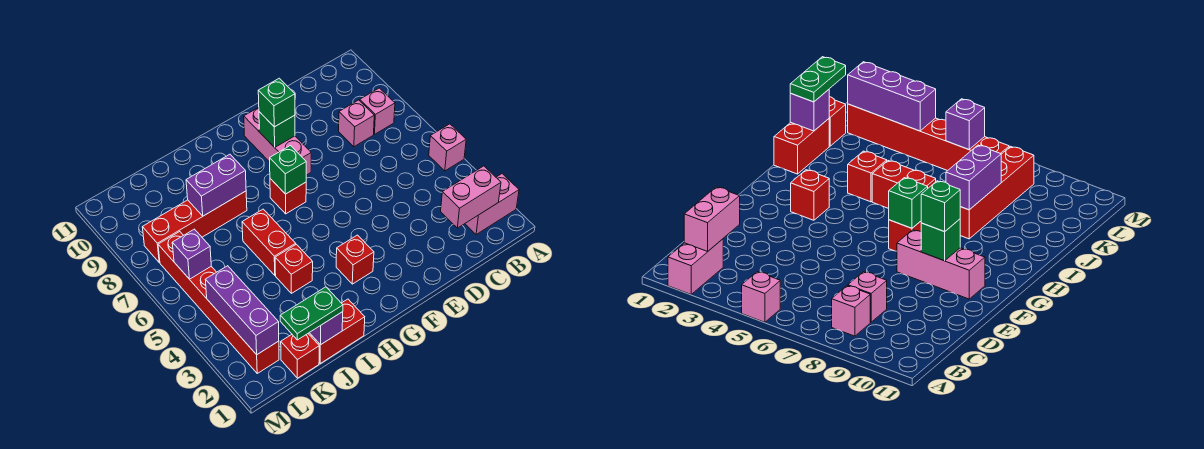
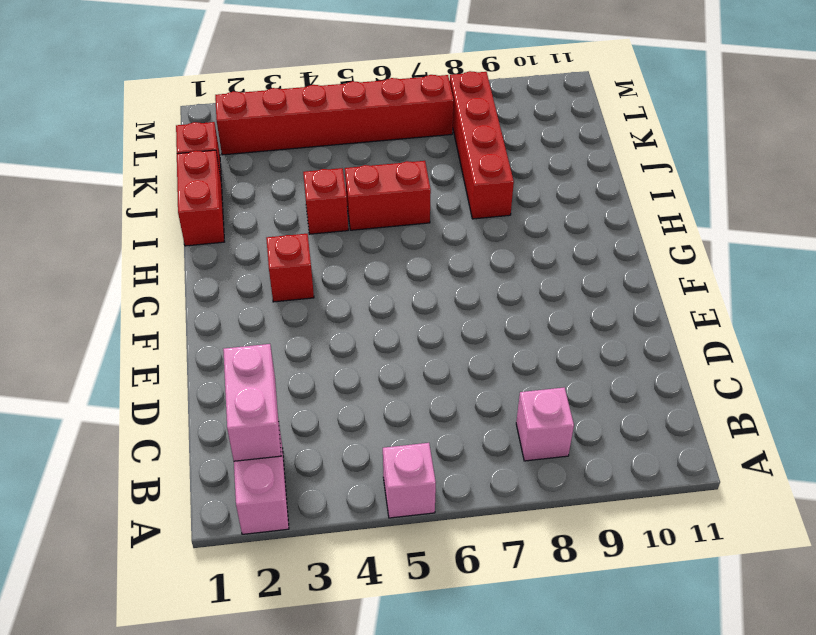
none -> pink 1x1 brick [339,100,374,147]
none -> pink 1x3 brick [244,108,311,175]
none -> red 1x1 brick [270,179,306,214]

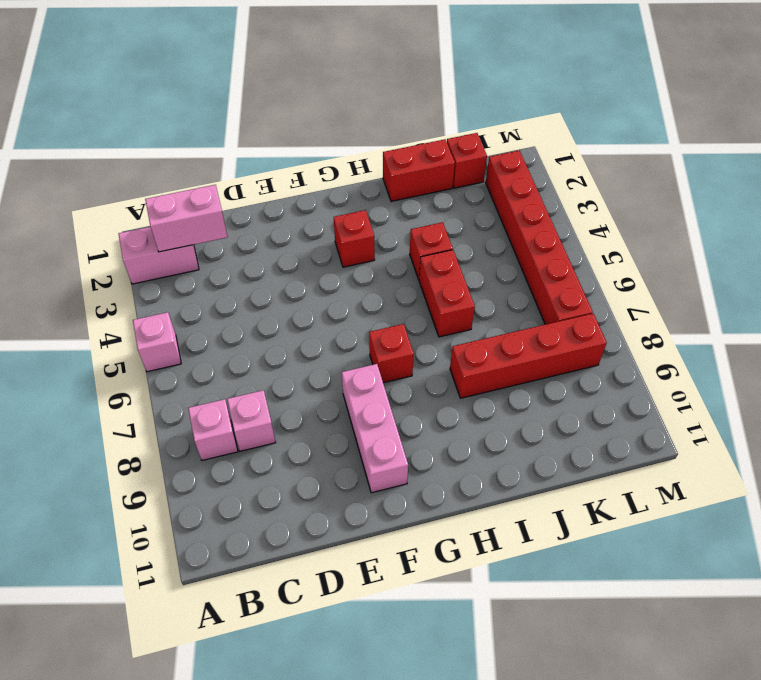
none -> green 1x1 brick [259,112,295,147]
none -> green 1x1 brick [270,146,306,194]
none -> purple 1x2 brick [186,154,246,216]

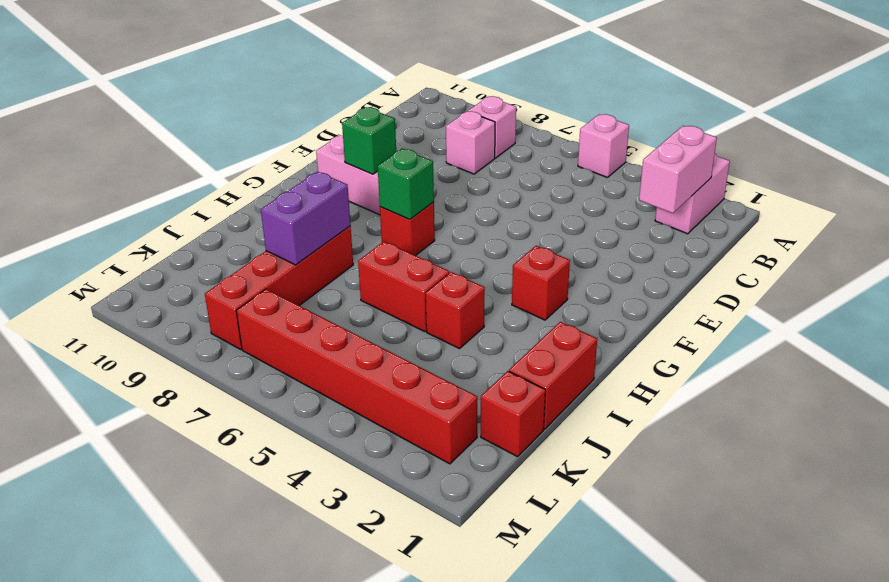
none -> purple 1x1 brick [309,312,343,345]
none -> purple 1x3 brick [205,266,279,355]
none -> purple 1x1 brick [172,229,211,279]

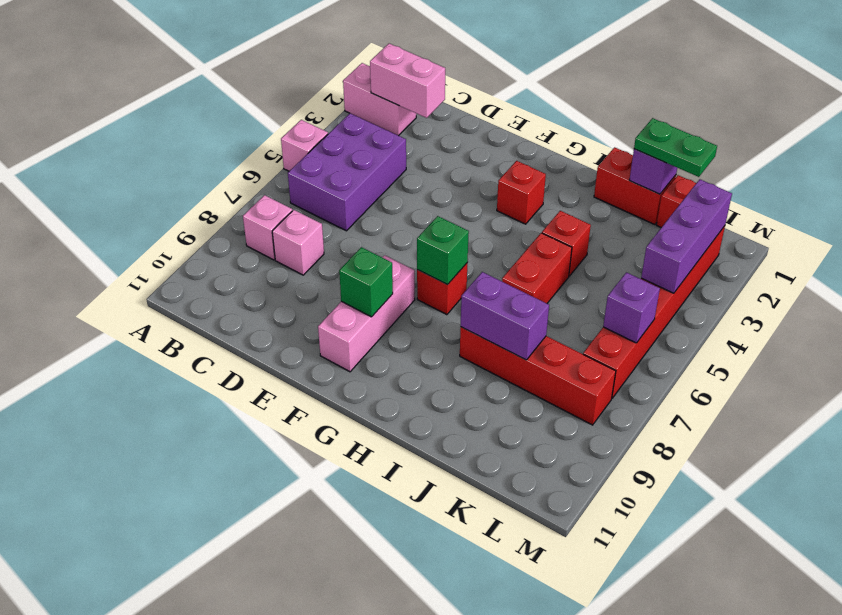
purple 2x3 brick [288,113,406,231] -> none
none -> green 1x1 brick [258,78,295,127]

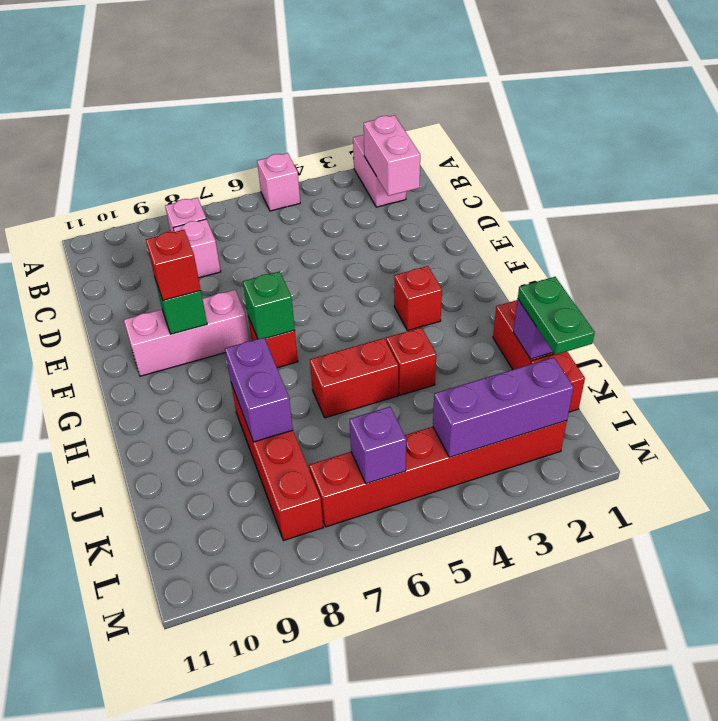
red 1x1 brick [146,230,201,300] -> green 1x1 brick [258,78,295,127]

